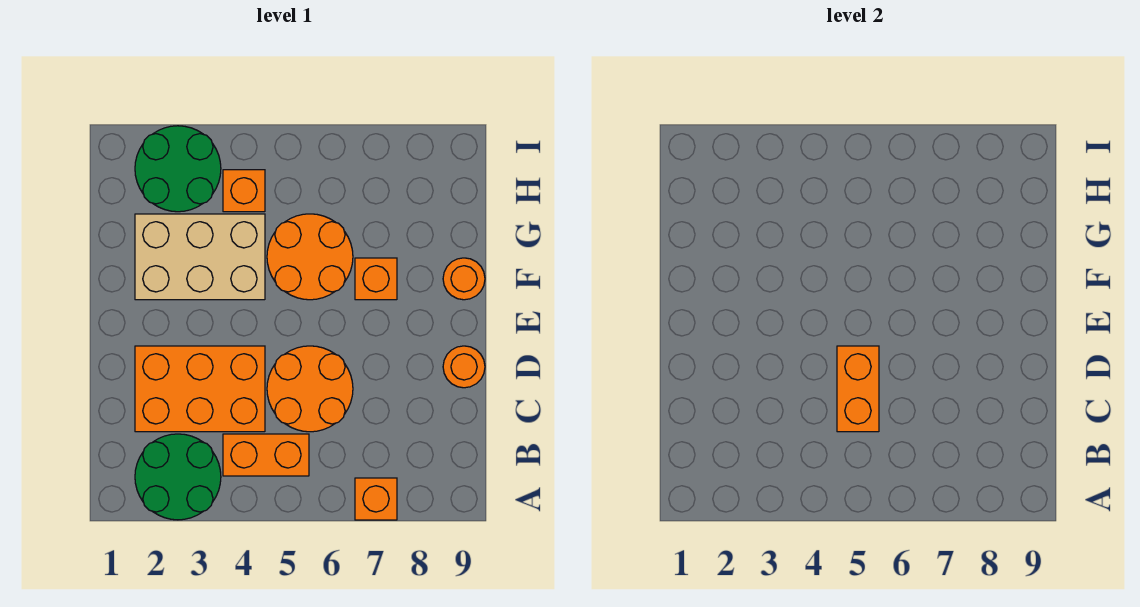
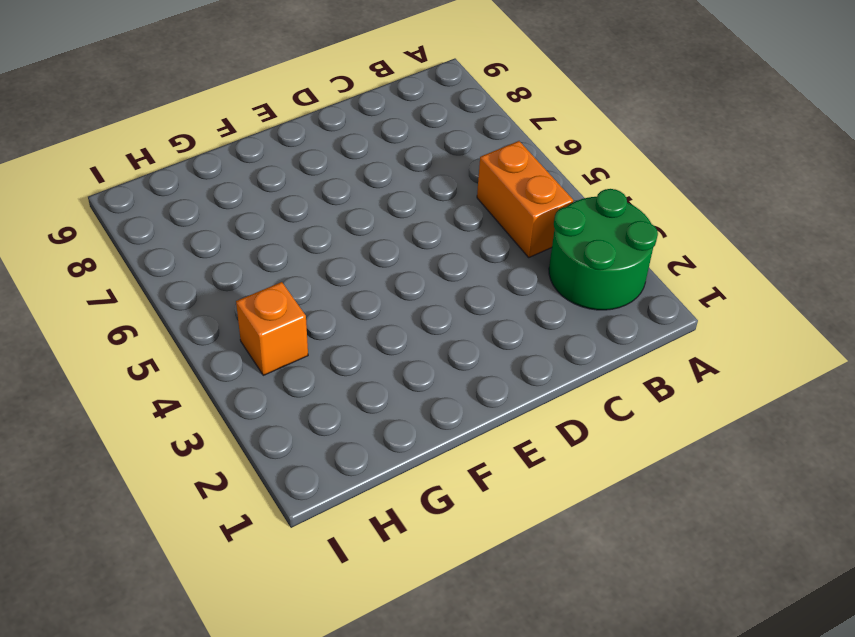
none -> orange 1x1 brick [355,478,397,520]
none -> orange 2x3 brick [135,346,265,432]
none -> orange 2x2 round brick [267,346,353,432]

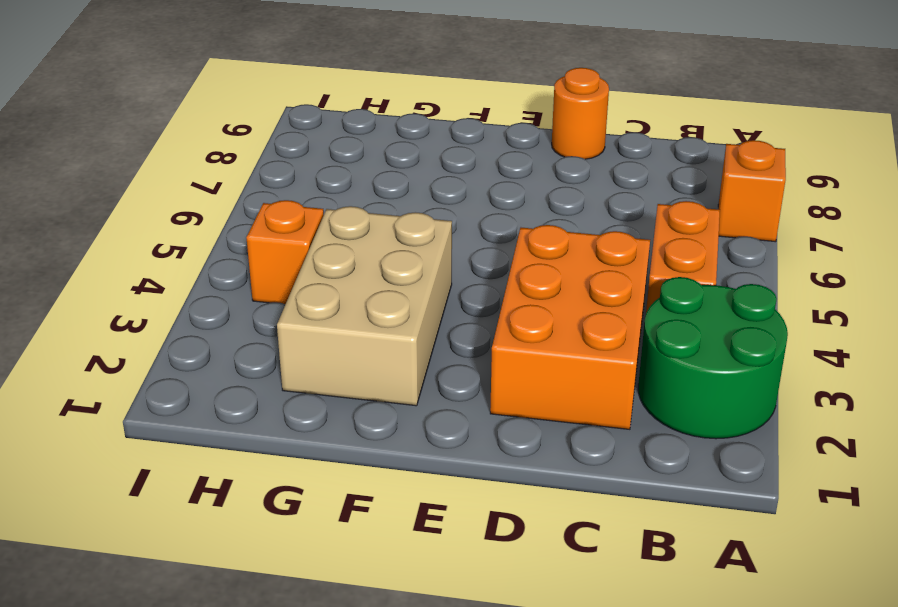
none -> orange 2x2 round brick [267,346,353,432]
none -> orange 2x2 round brick [267,214,353,300]
none -> orange 1x1 brick [355,258,397,300]

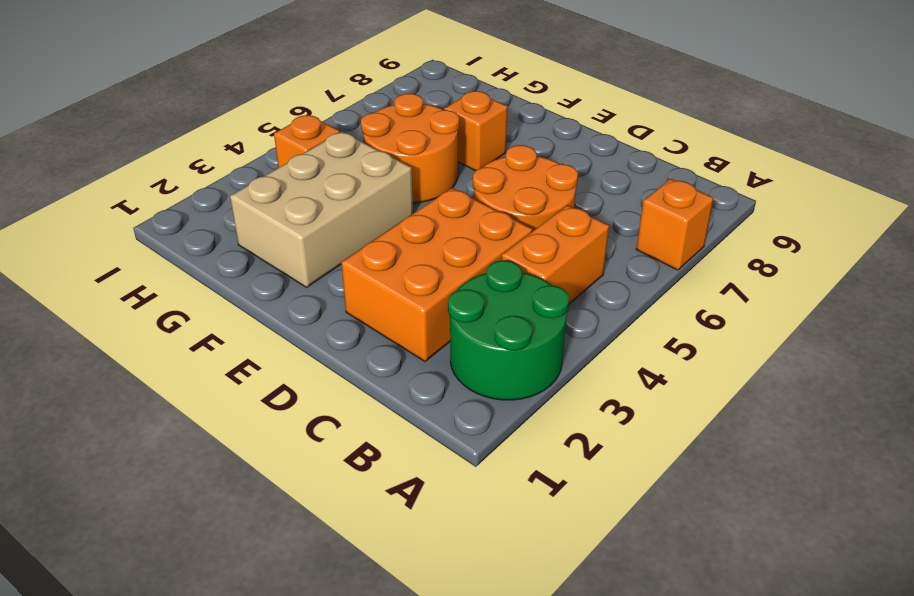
none -> orange 1x1 round brick [443,346,485,388]
none -> orange 1x1 round brick [443,258,485,300]
none -> green 2x2 round brick [135,126,221,212]

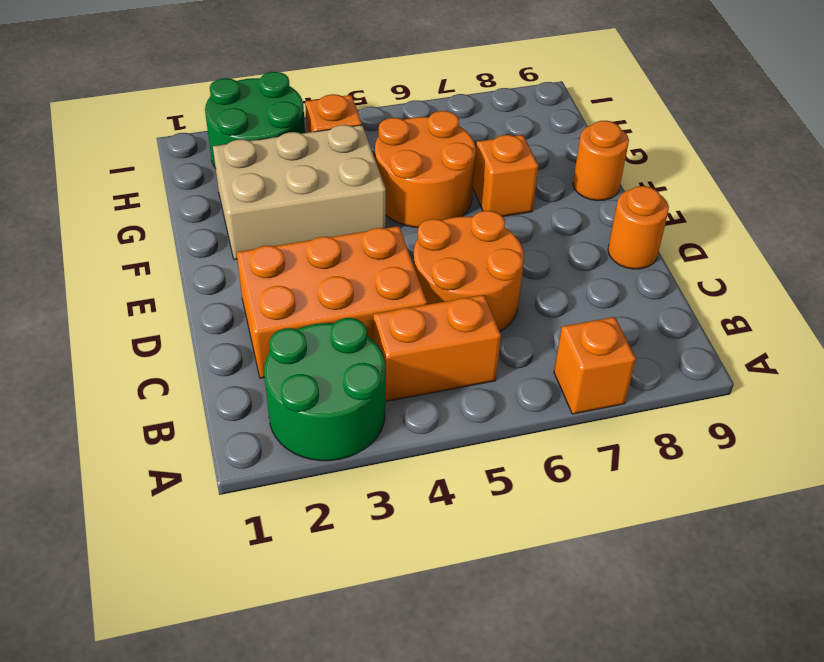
none -> orange 1x2 brick [837,346,879,432]

